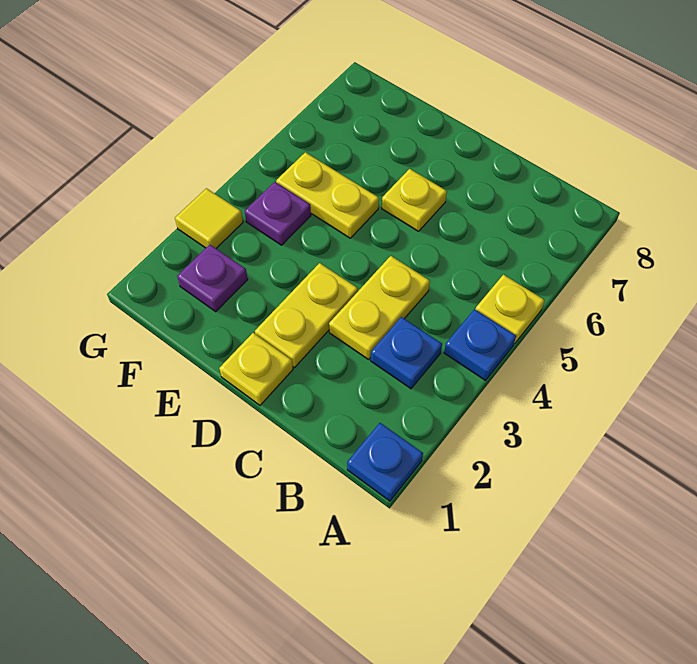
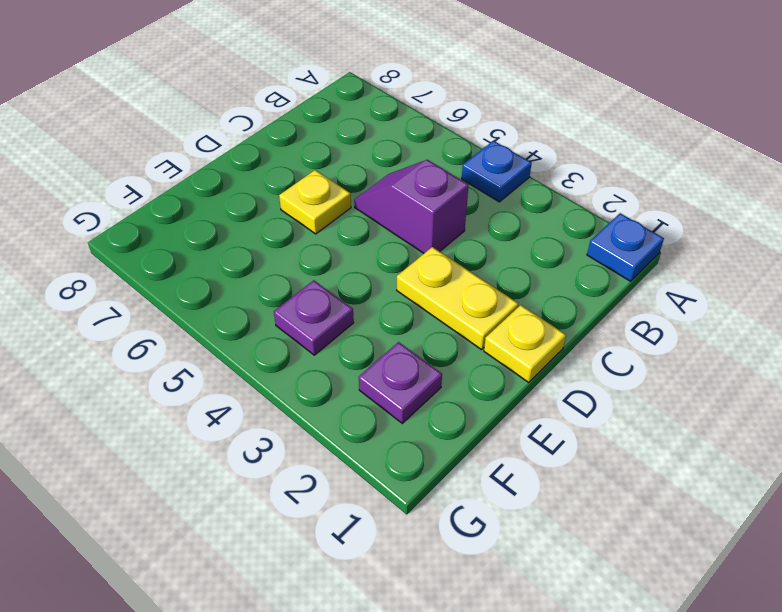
purple 1x2 slope [354,160,469,253] -> yellow 1x2 plate [329,256,430,359]
none -> yellow 1x1 plate [475,275,545,344]
none -> blue 1x1 plate [371,317,442,389]
none -> yellow 1x2 plate [276,152,379,238]

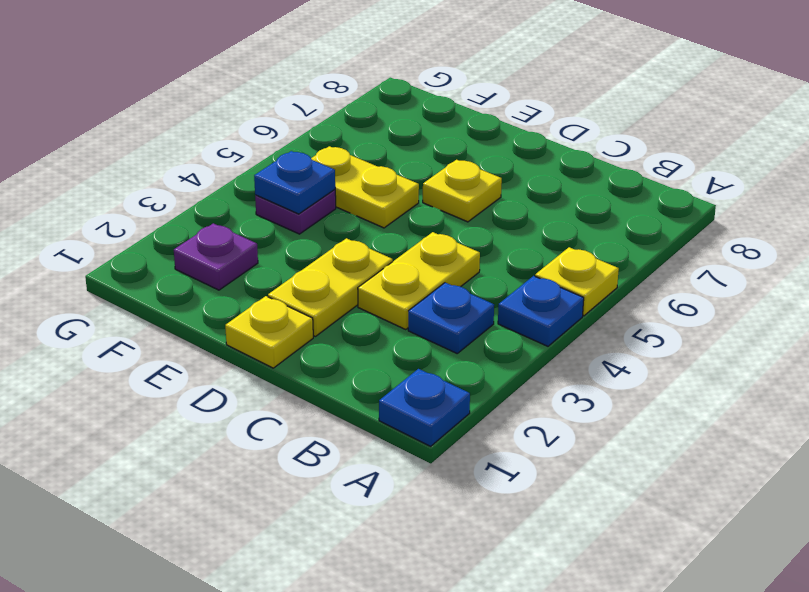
blue 1x1 plate [254,151,335,214] -> none
none -> yellow 1x1 tile [175,188,243,248]

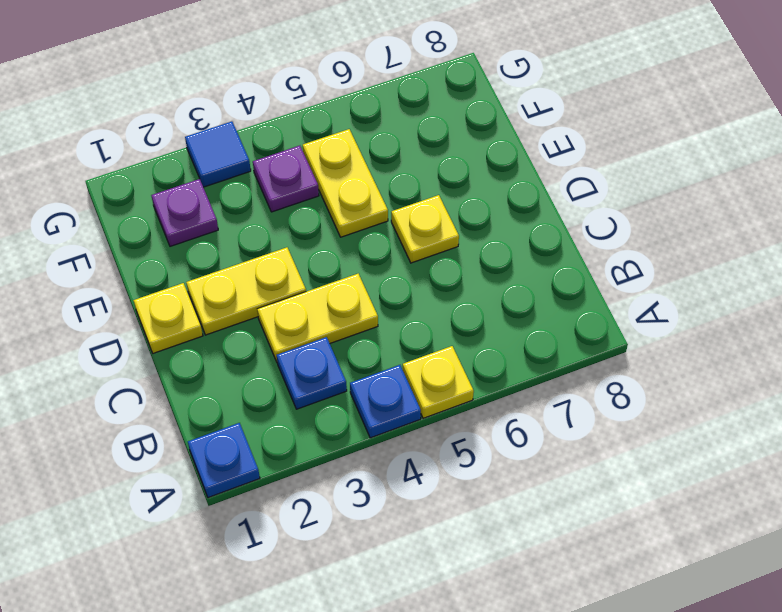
blue 1x1 tile [185,121,251,187] -> yellow 1x1 tile [175,188,243,248]

